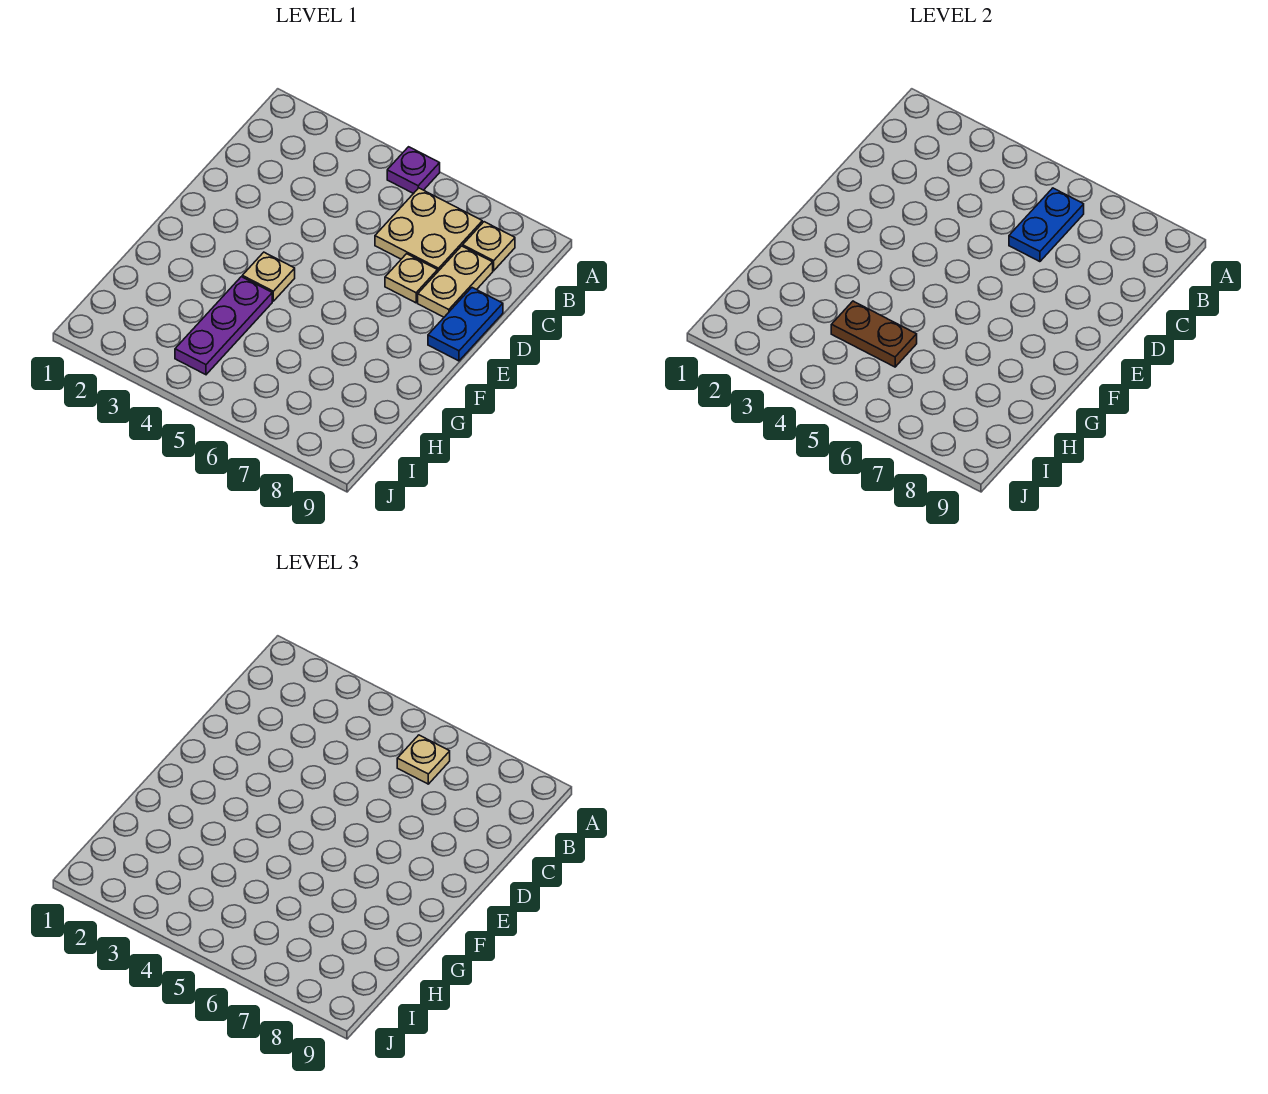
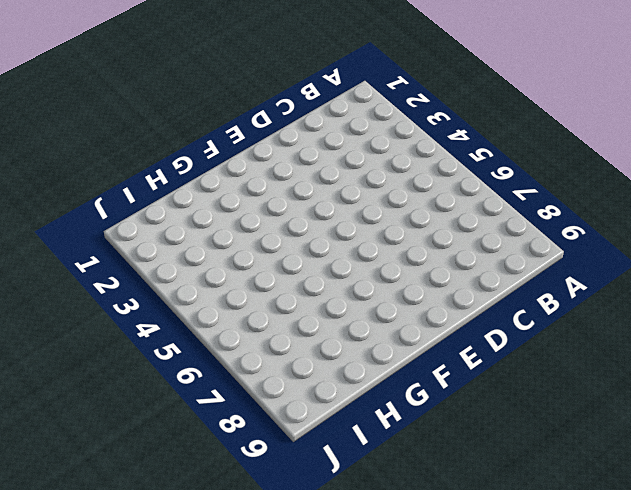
none -> purple 1x1 plate [387,147,440,194]
none -> tan 2x2 plate [375,188,482,271]

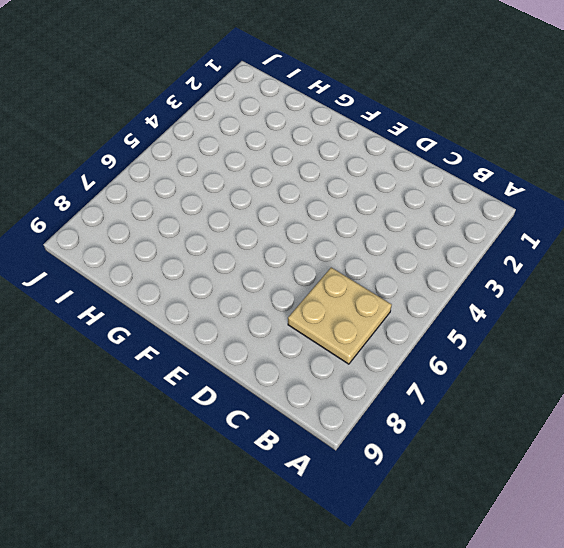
none -> purple 1x1 plate [387,147,440,194]
none -> tan 1x1 plate [463,222,515,271]

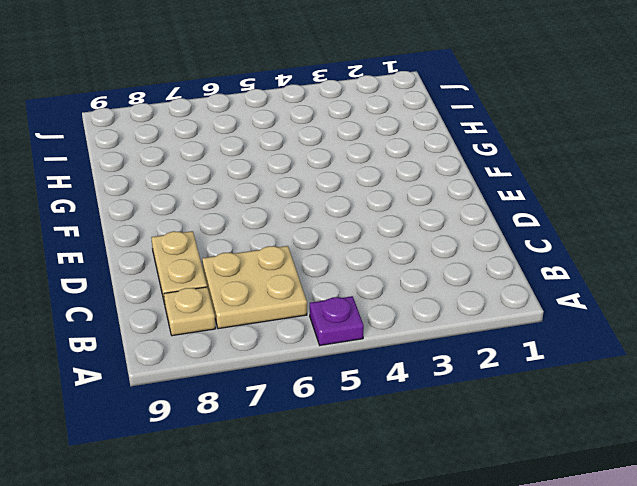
none -> tan 1x1 plate [385,254,438,303]
none -> blue 1x2 plate [428,288,503,361]

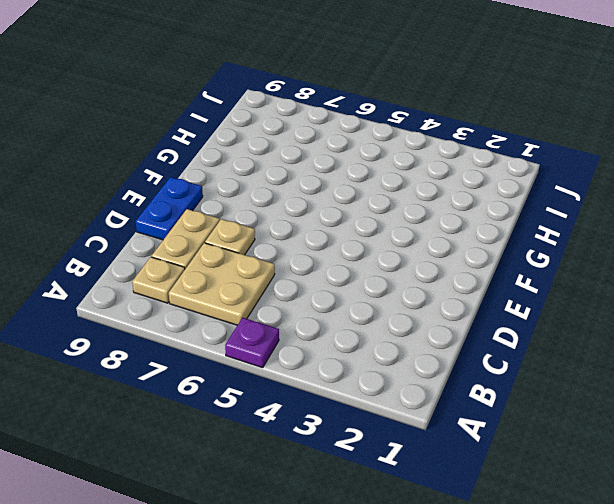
none -> tan 1x1 plate [242,252,295,301]
none -> purple 1x3 plate [175,277,272,375]

